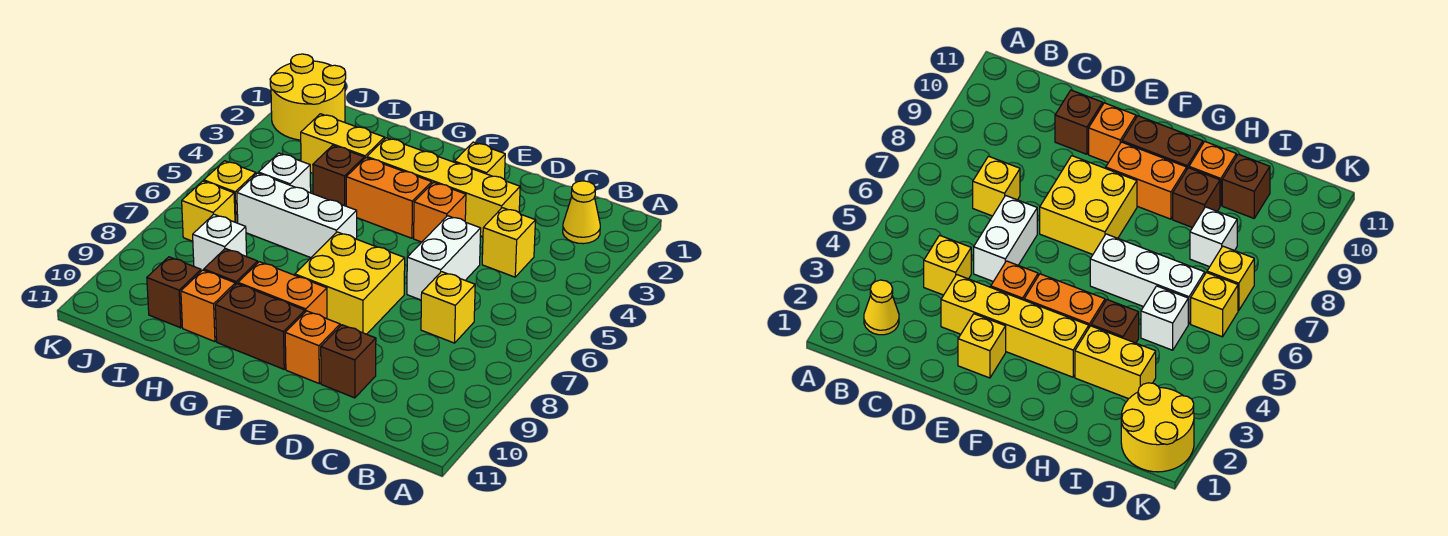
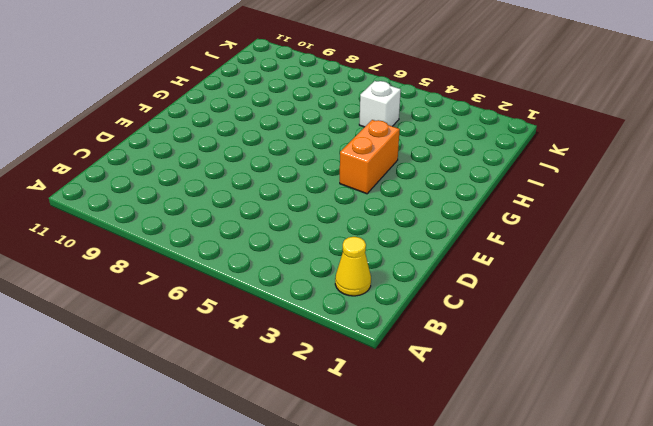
none -> yellow 1x1 brick [482,208,535,277]
none -> yellow 1x1 brick [421,272,475,343]
none -> yellow 1x4 brick [367,138,520,237]

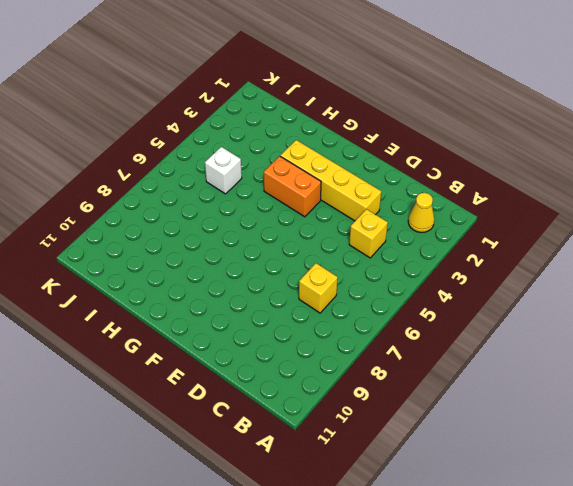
none -> white 1x2 brick [407,216,481,300]
none -> brown 1x1 brick [321,325,376,398]
none -> yellow 1x1 brick [454,142,505,179]

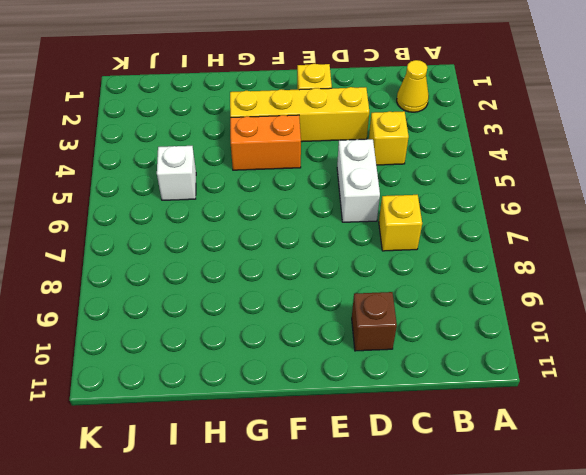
none -> orange 1x1 brick [414,182,466,242]
none -> yellow 2x2 brick [295,232,405,334]
none -> orange 1x1 brick [285,311,340,383]

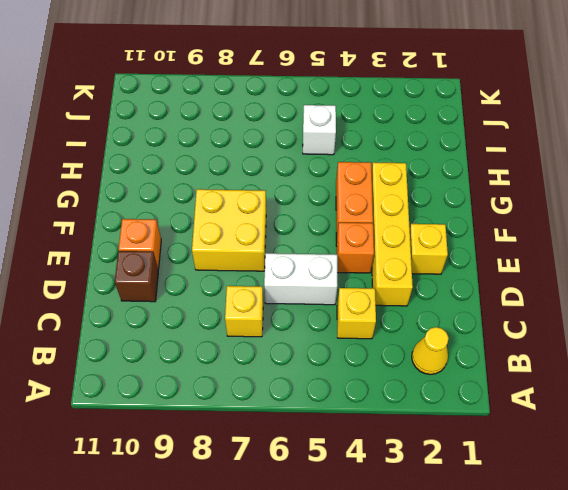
none -> orange 1x2 brick [238,262,327,319]
none -> brown 1x2 brick [215,284,305,369]
none -> white 1x3 brick [237,173,357,258]

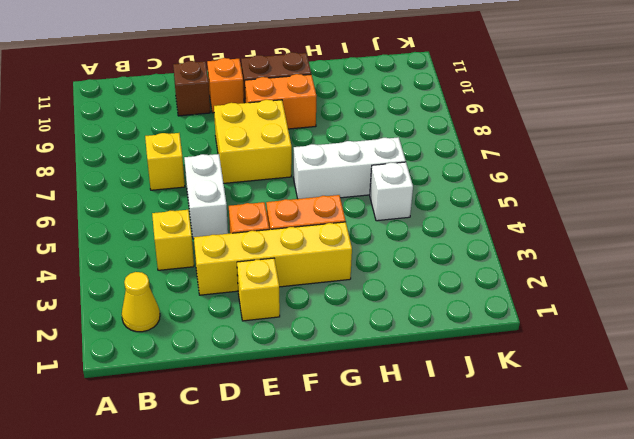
none -> yellow 1x2 brick [301,114,385,173]
none -> brown 1x1 brick [313,145,364,206]
none -> brown 1x1 brick [204,248,258,285]

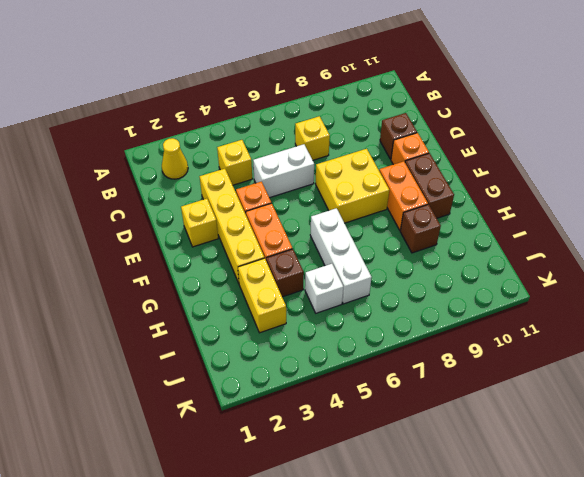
none -> orange 1x1 brick [181,270,235,342]
none -> white 1x1 brick [193,214,247,271]
none -> brown 1x1 brick [147,257,201,328]

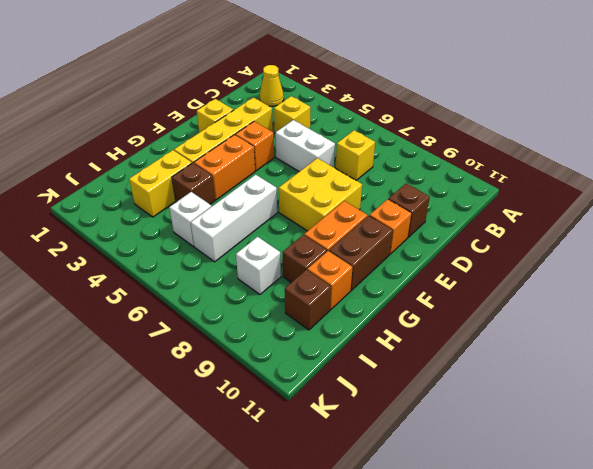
none -> yellow 2x2 round brick [270,54,346,140]
none -> yellow 1x1 brick [204,161,256,223]
none -> yellow 1x1 brick [182,181,235,241]

